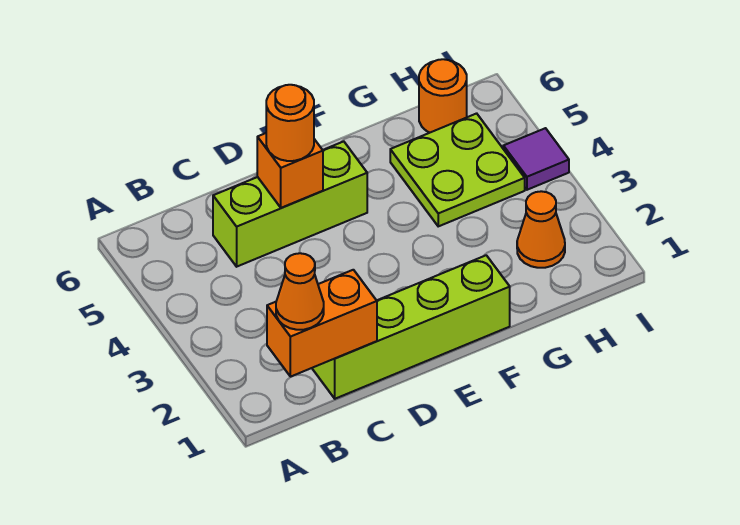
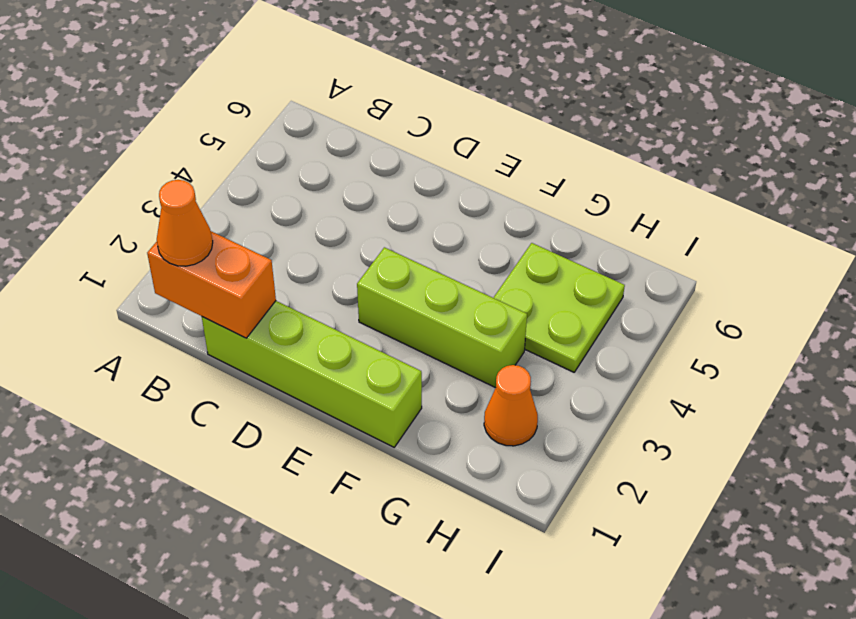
lime 1x3 brick [357,247,527,388] -> lime 1x3 brick moved to [213,141,367,267]
none -> orange 1x1 round brick [419,59,467,133]
none -> purple 1x1 tile [503,128,569,190]

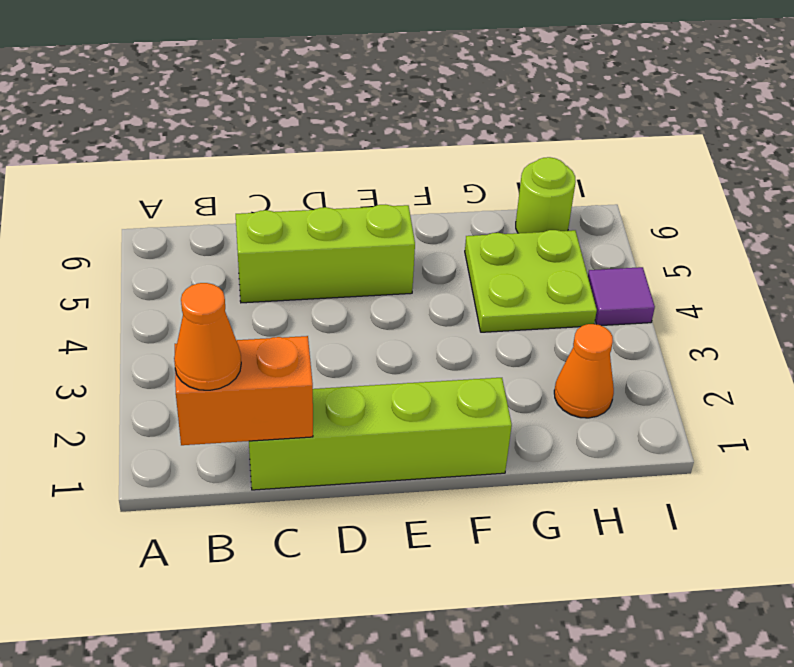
lime 1x1 round brick [516,157,576,233] -> orange 1x1 round brick [419,59,467,133]
none -> orange 1x1 brick [257,133,323,208]
none -> orange 1x1 round brick [266,85,314,161]

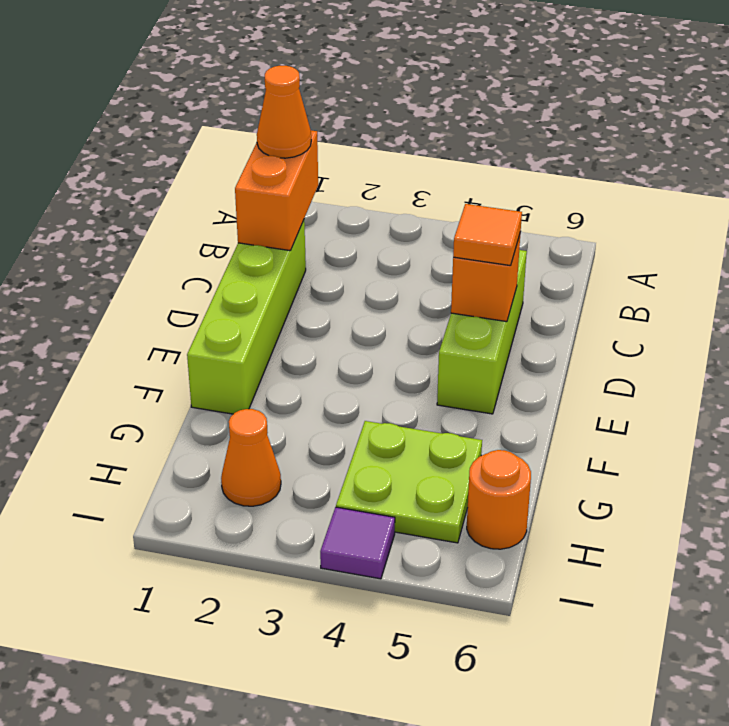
orange 1x1 tile [453,204,522,266] -> orange 1x1 round brick [266,85,314,161]

